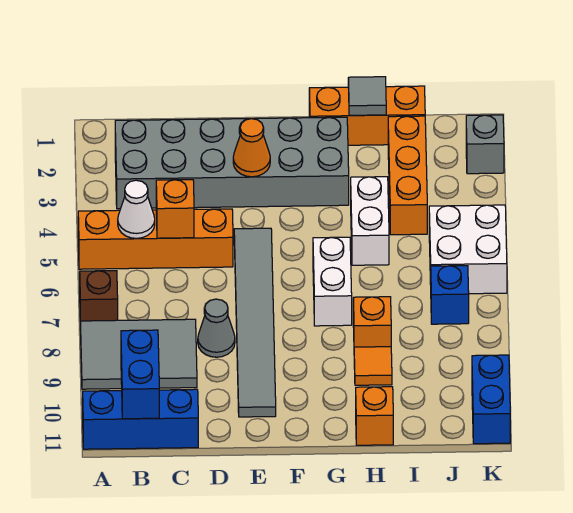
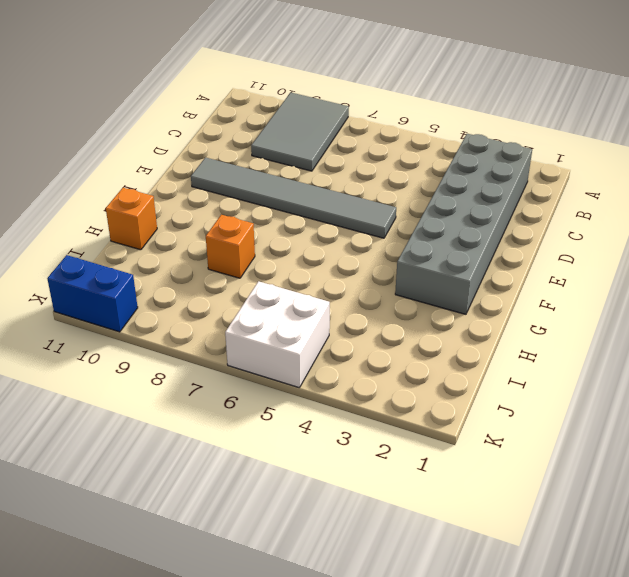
none -> orange 1x4 brick [78,209,233,269]
none -> brown 1x1 brick [80,271,118,321]
none -> blue 1x3 brick [83,389,198,449]

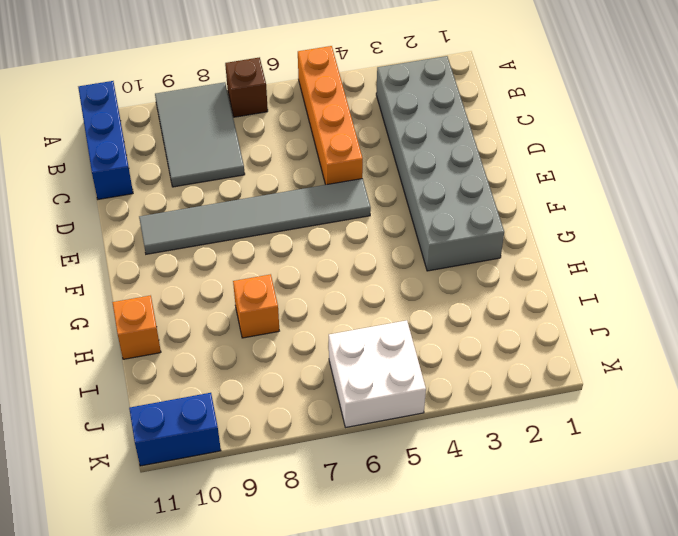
none -> grey 1x1 cone [198,299,235,357]
none -> orange 1x3 brick [309,86,425,145]
none -> white 1x2 brick [313,237,352,326]

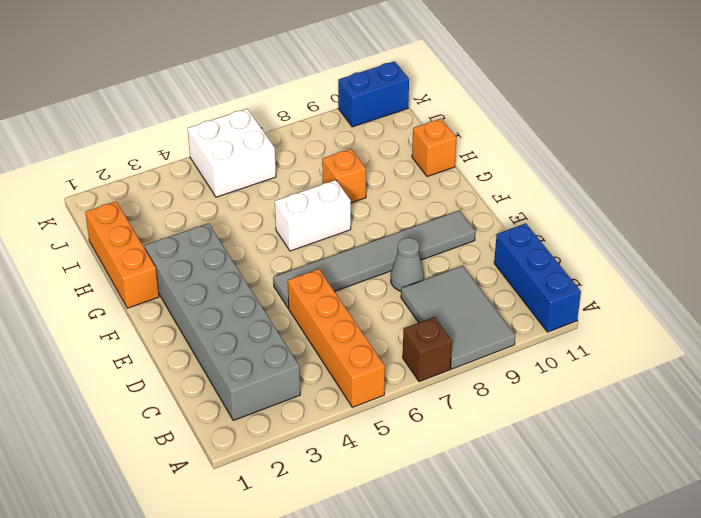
none -> white 1x2 brick [351,177,389,265]
none -> orange 1x1 tile [354,347,392,385]
none -> orange 1x3 brick [388,116,427,235]

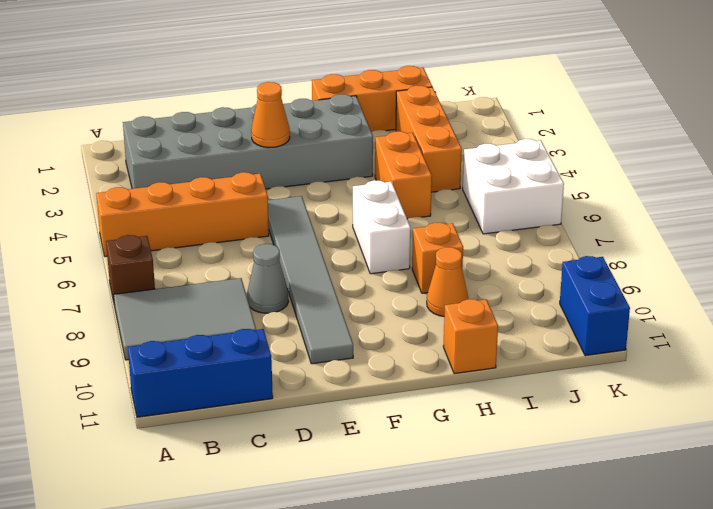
orange 1x2 brick [375,131,432,219] -> white 1x2 brick [351,177,389,265]
orange 1x1 cone [427,247,468,316] -> orange 1x1 tile [354,347,392,385]
none -> blue 1x1 brick [431,266,469,324]
none -> grey 1x1 brick [466,115,504,174]
none -> white 1x1 cone [118,180,155,238]

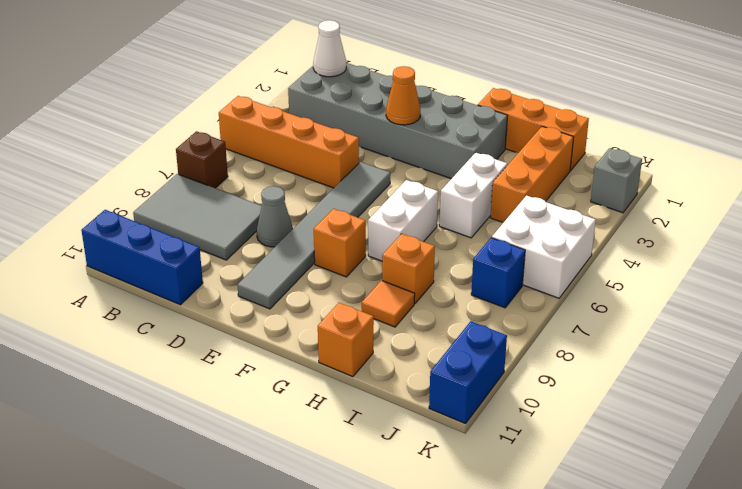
white 1x1 cone [313,20,346,77] -> white 1x1 cone moved to [118,180,155,238]
orange 1x1 brick [314,209,366,277] -> orange 1x1 brick moved to [156,180,194,238]
none -> blue 1x2 brick [121,330,159,419]
none -> grey 1x1 tile [348,77,386,115]

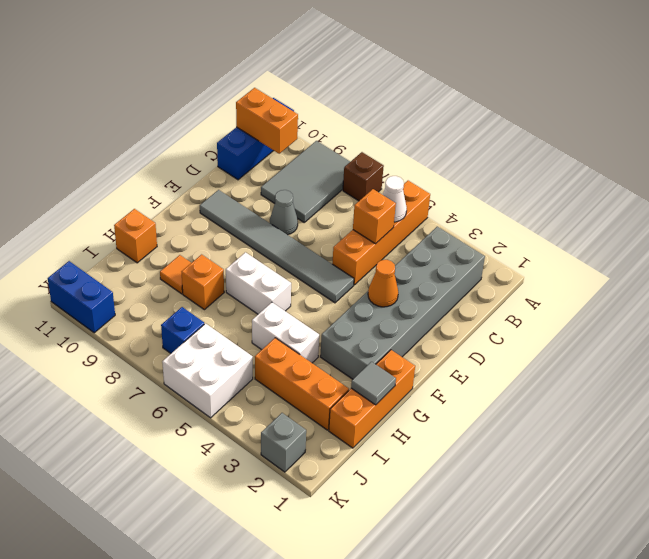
orange 1x2 brick [236,88,298,154] -> blue 1x2 brick [121,330,159,419]

